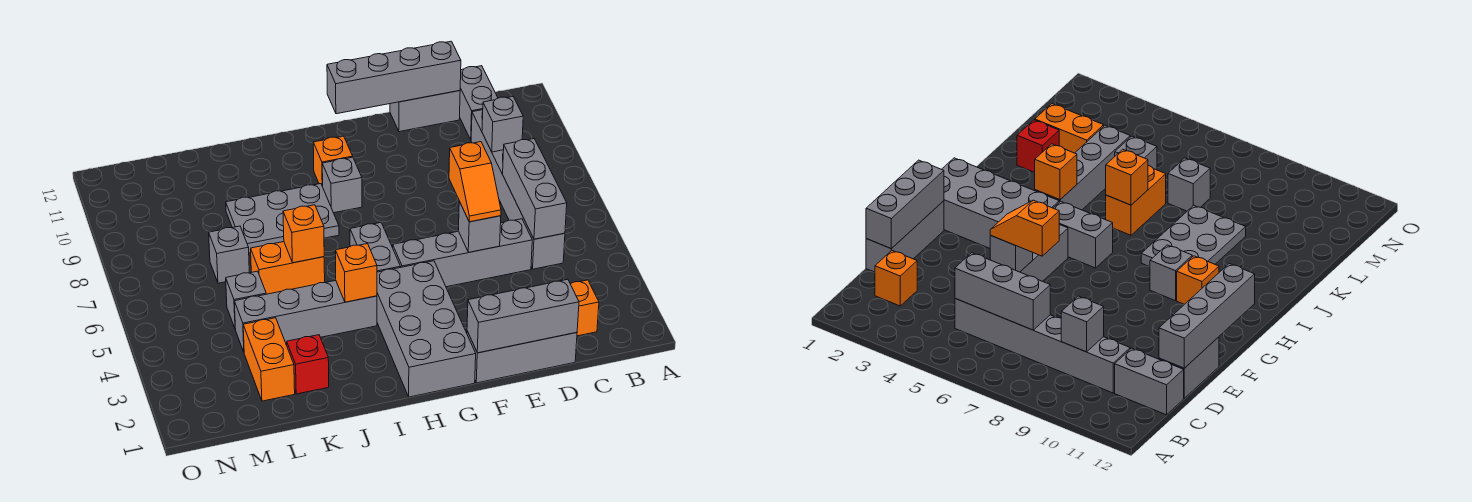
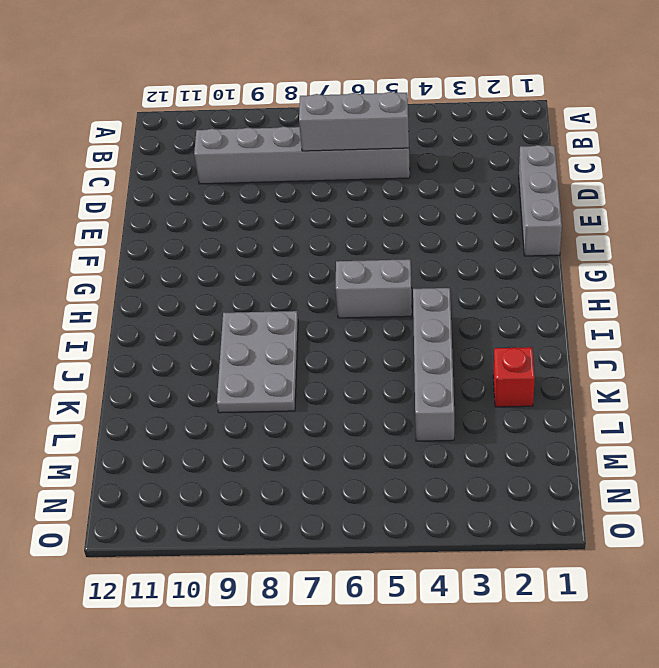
none -> orange 1x1 brick [571,280,599,336]
none -> grey 1x2 brick [460,66,498,139]
none -> grey 1x4 brick [393,219,532,287]

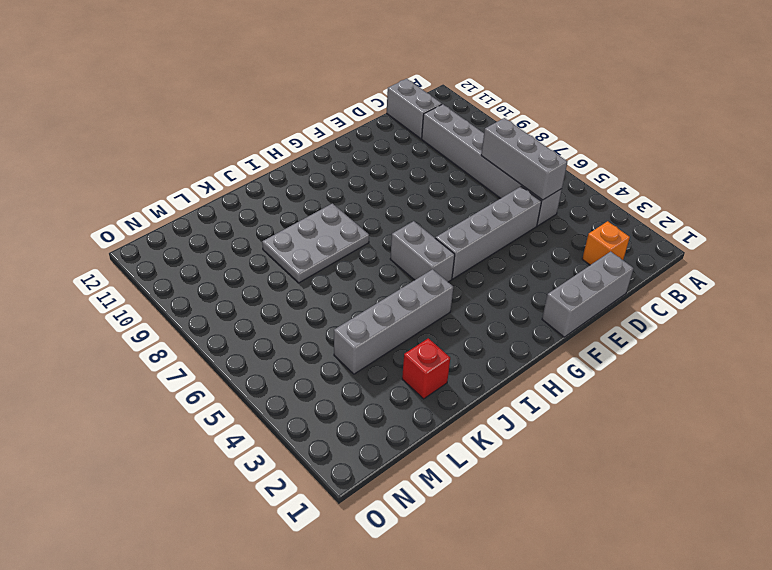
none -> grey 1x2 brick [390,91,460,132]
none -> grey 2x4 brick [377,261,476,397]
none -> grey 1x1 brick [322,157,362,213]

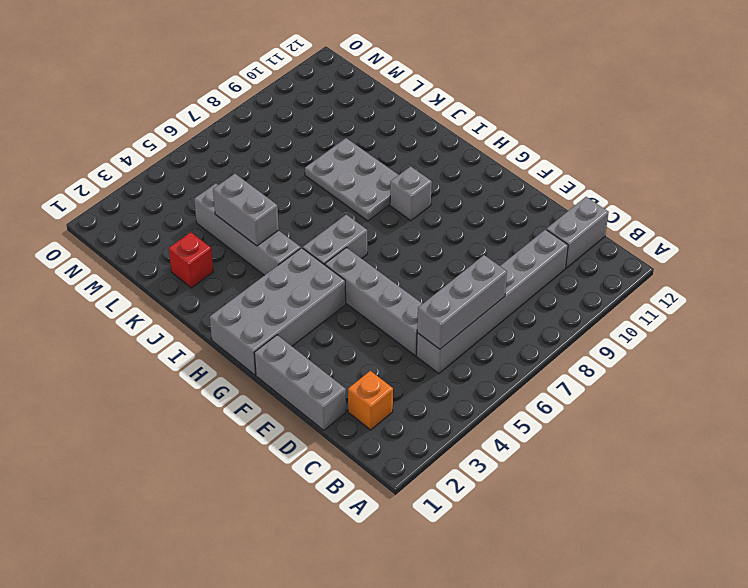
grey 1x2 brick [213,174,279,246] -> grey 1x2 brick moved to [390,91,460,132]
none -> orange 1x1 brick [313,136,353,186]
none -> orange 1x2 brick [251,242,325,294]
none -> orange 1x2 brick [243,318,295,401]

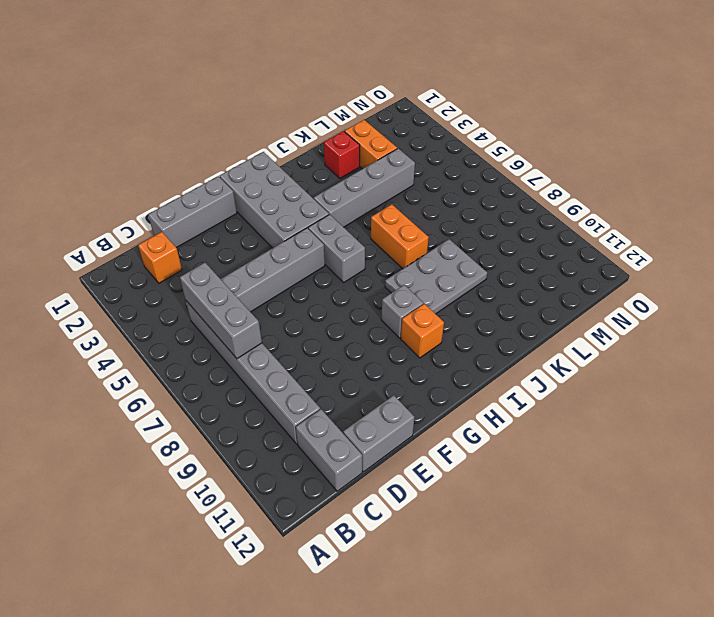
orange 1x2 brick [371,204,429,269] -> orange 1x2 brick turned to [251,242,325,294]
none -> grey 1x1 brick [226,271,266,328]
none -> grey 1x1 brick [209,226,249,283]
none -> grey 1x1 brick [482,97,523,152]

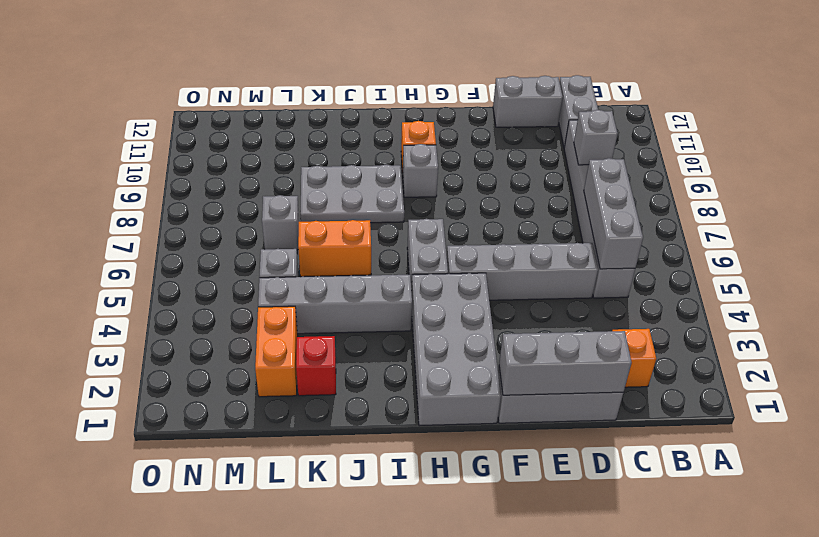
none -> grey 1x4 brick [327,41,461,114]
none -> grey 1x1 brick [459,202,501,252]
none -> orange 1x1 brick [335,244,377,302]

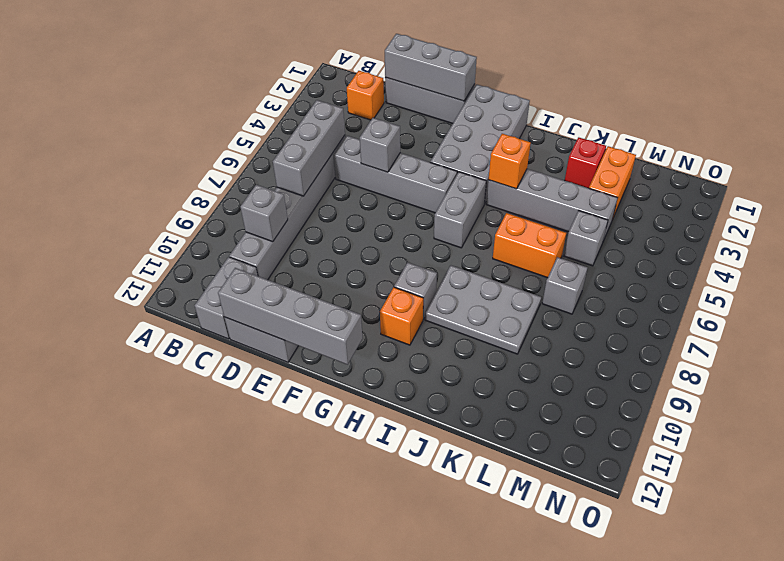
none -> orange 1x1 brick [283,205,324,263]
none -> orange 1x2 slope [449,142,501,222]

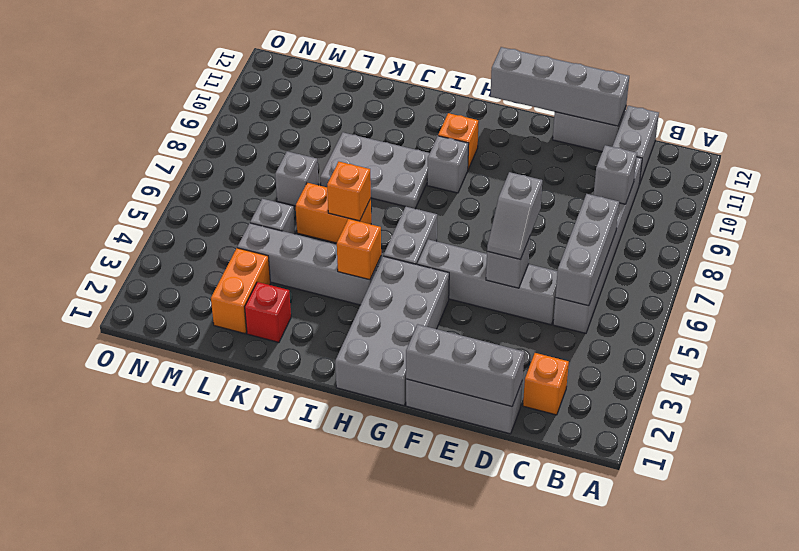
grey 1x2 slope [487,172,542,260] -> orange 1x2 slope [449,142,501,222]

